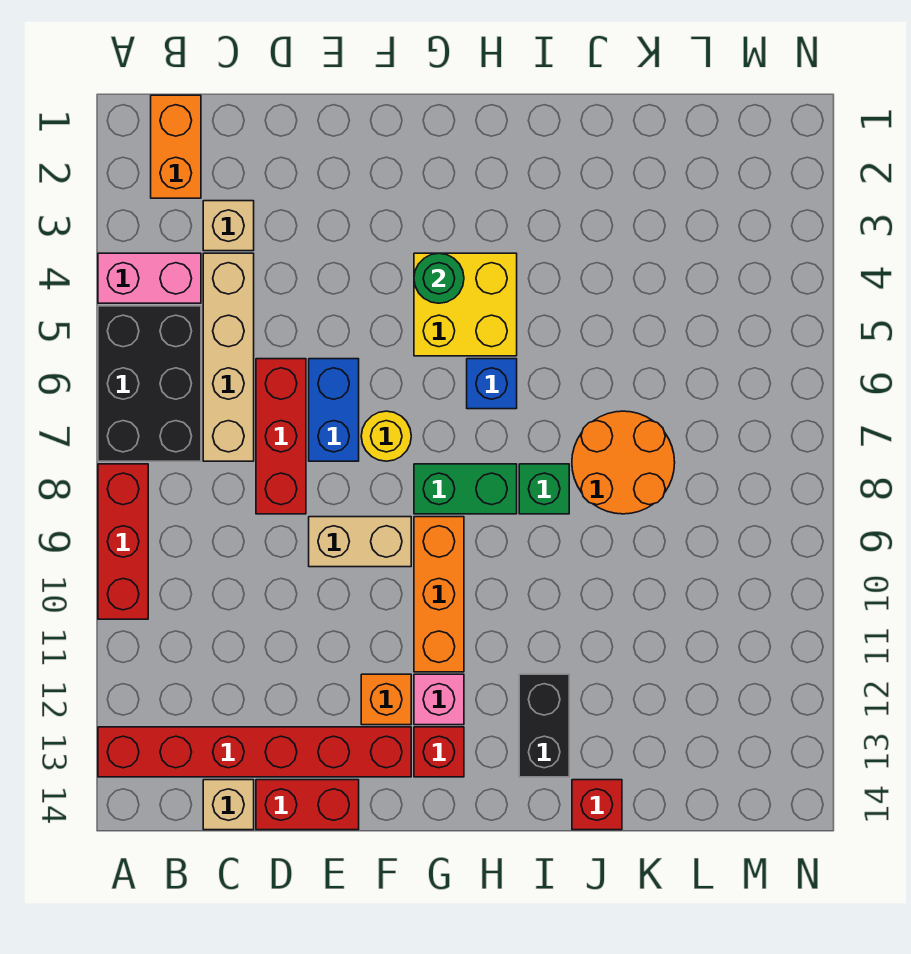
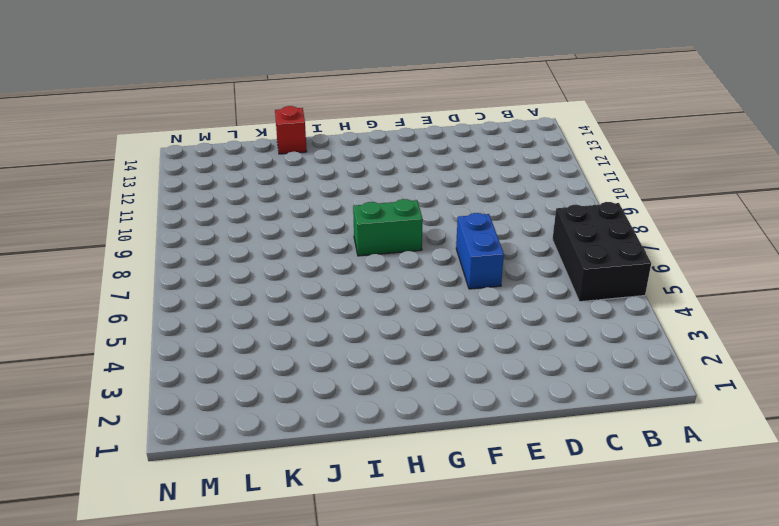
none -> pink 1x2 brick [98,253,201,303]
none -> red 1x3 brick [98,464,148,619]
none -> red 1x6 brick [98,727,411,777]

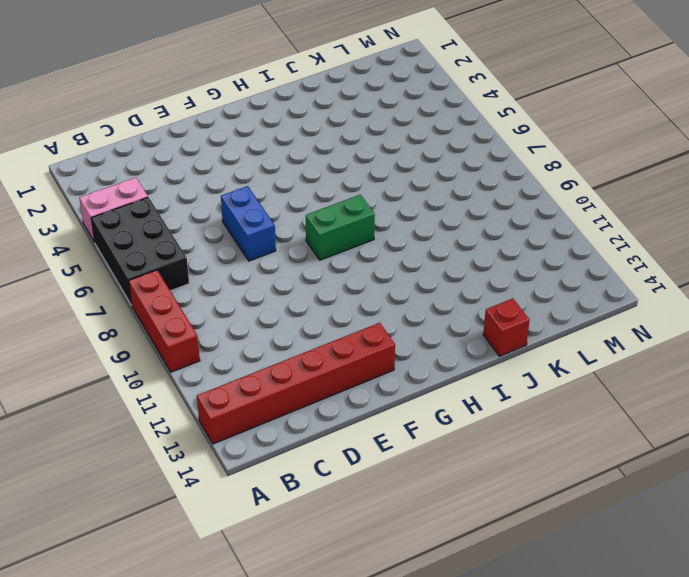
none -> orange 1x2 brick [151,95,201,198]
none -> tan 1x1 brick [203,201,254,251]
none -> tan 1x4 brick [203,253,254,461]

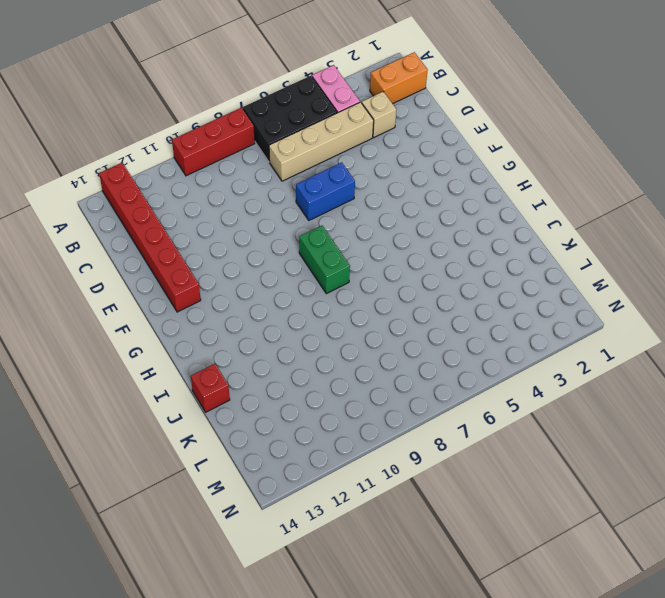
none -> tan 1x1 brick [203,780,254,830]
none -> red 1x3 brick [256,359,306,514]
none -> red 1x2 brick [256,780,359,830]

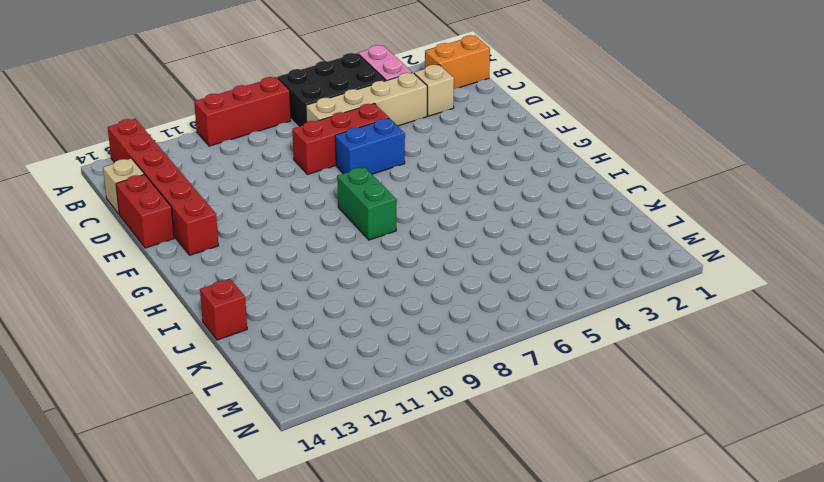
none -> tan 1x2 brick [309,517,411,567]
none -> yellow 1x1 round brick [361,411,411,461]
none -> orange 1x1 brick [361,674,411,725]

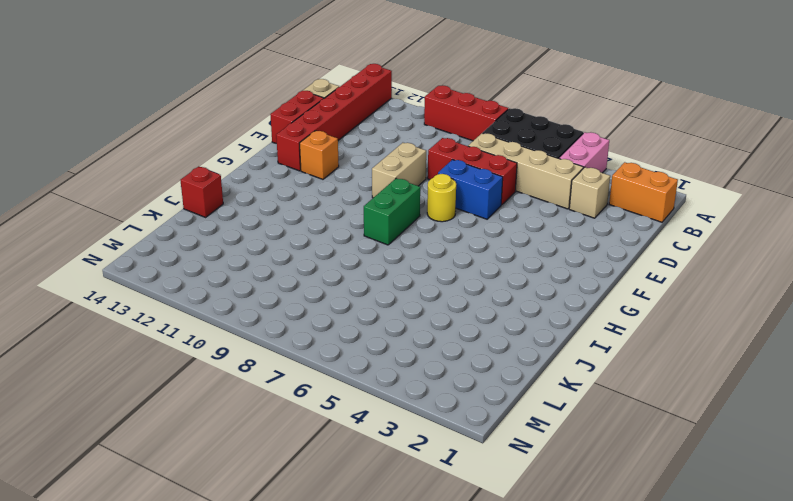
none -> yellow 2x2 brick [414,253,517,356]
none -> orange 1x3 brick [414,517,464,672]
none -> pink 1x1 brick [414,674,464,725]

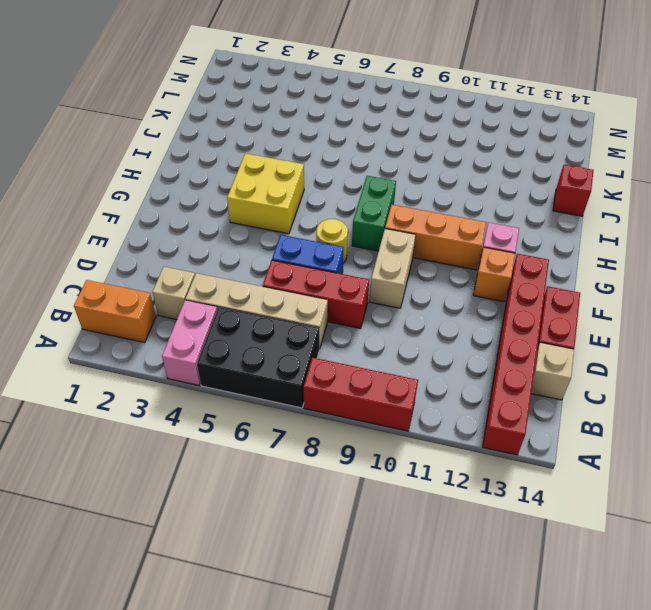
none -> red 1x1 brick [414,727,464,777]
none -> blue 1x1 brick [467,359,517,409]
none -> green 1x1 brick [519,464,569,514]

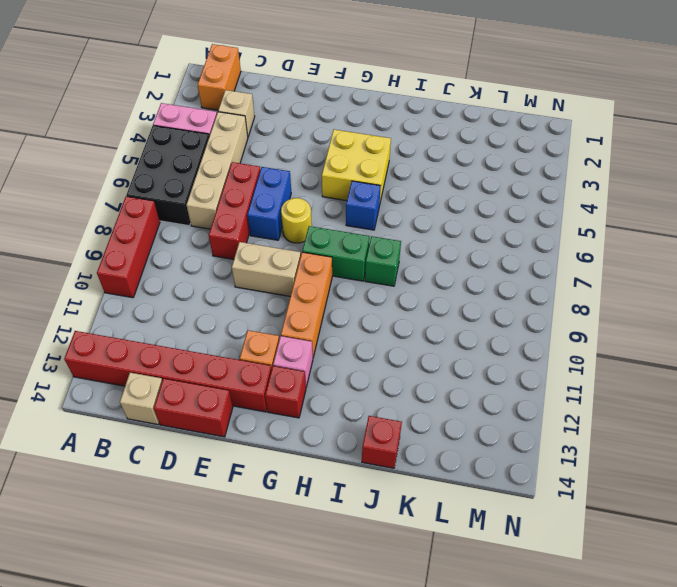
none -> black 1x2 brick [519,674,569,777]
none -> orange 2x2 round brick [572,411,675,514]
none -> green 1x1 round brick [414,253,464,303]

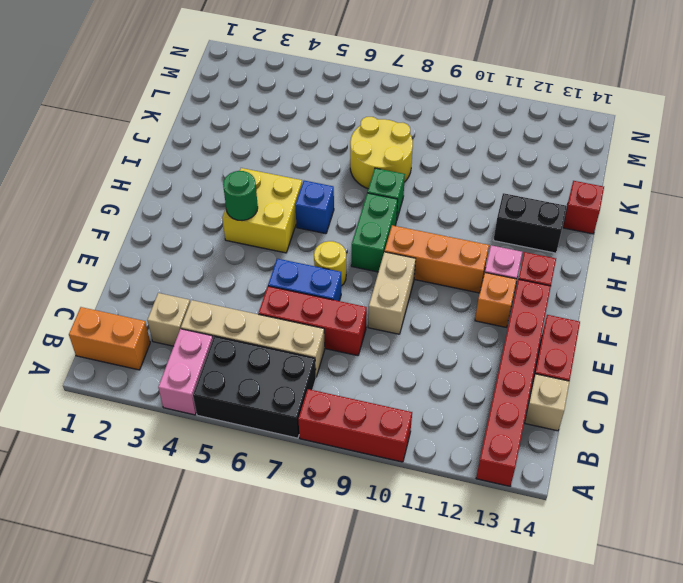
yellow 2x2 round brick [350,117,413,189] -> orange 2x2 round brick [572,411,675,514]

